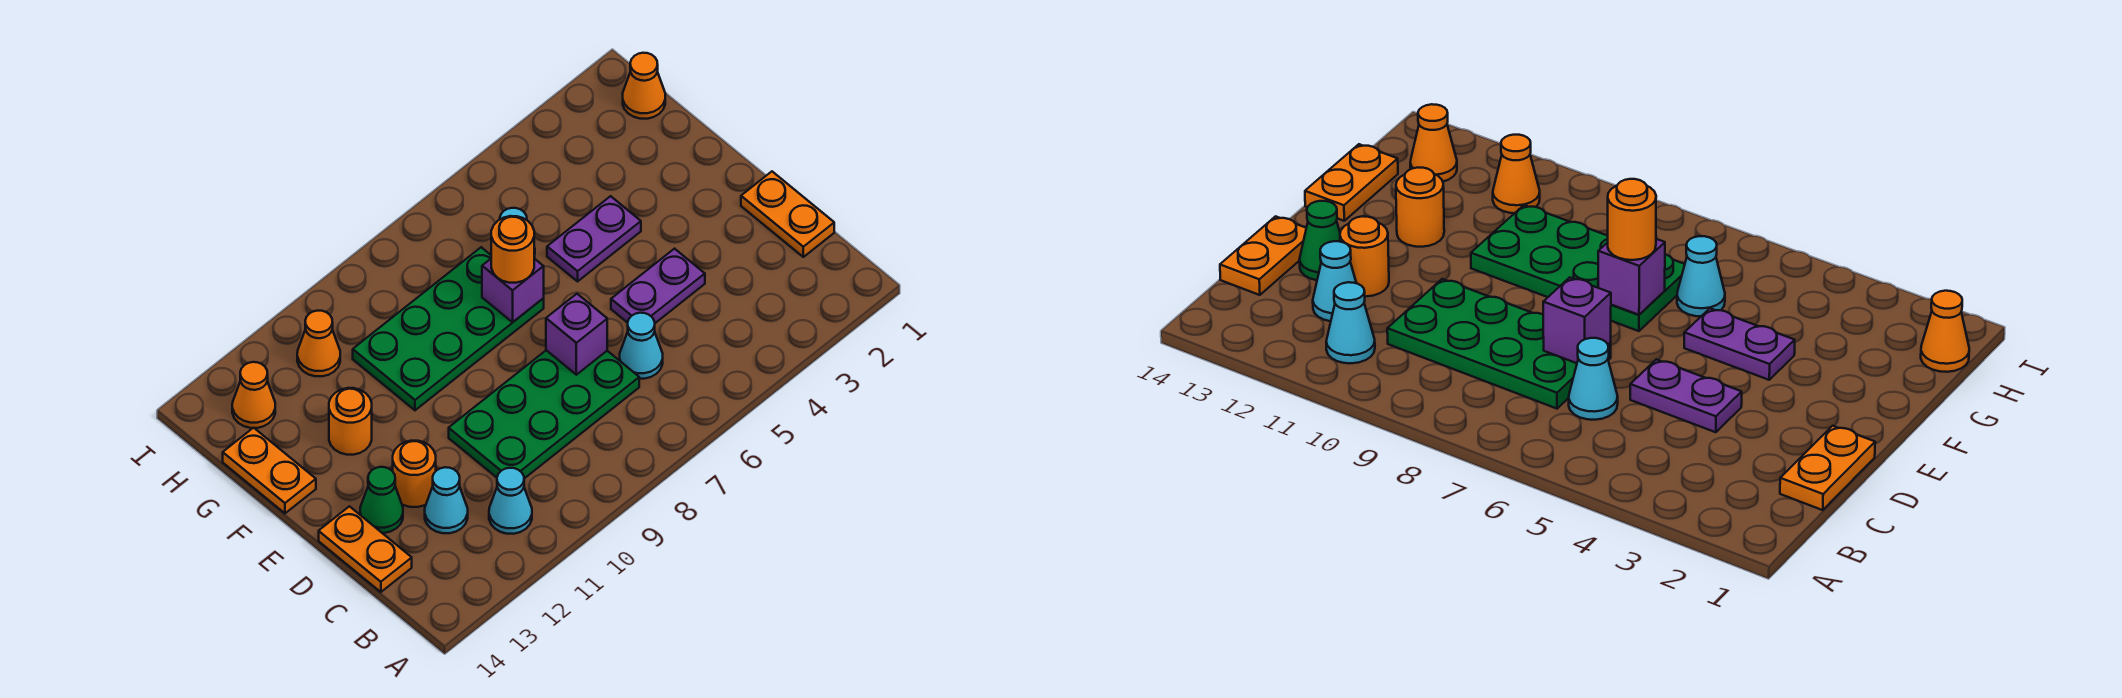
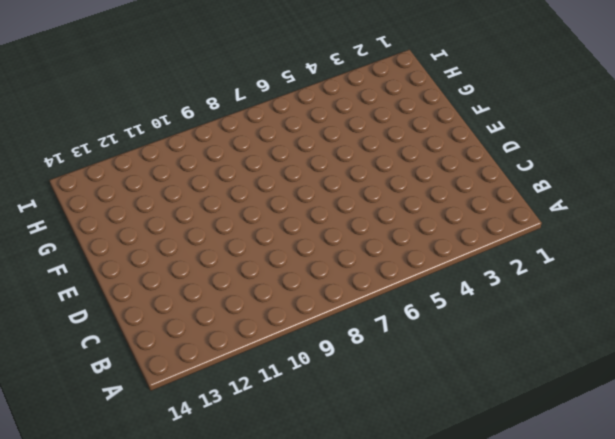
none -> cyan 1x1 cone [489,468,532,534]
none -> orange 1x2 plate [741,172,834,257]
none -> cyan 1x1 cone [620,313,663,379]

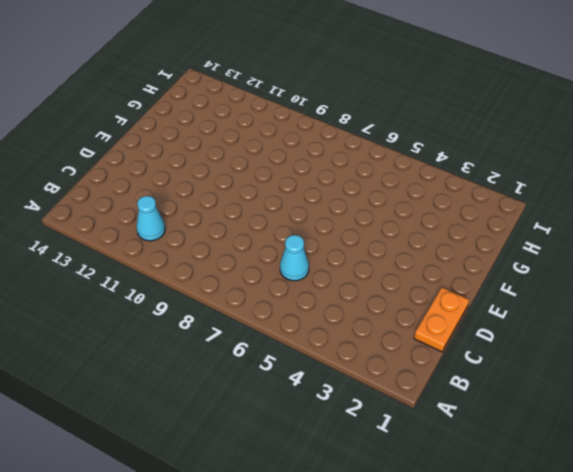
none -> green 2x4 plate [449,350,639,478]
none -> cyan 1x1 cone [425,467,468,533]
none -> orange 1x2 plate [319,506,412,592]

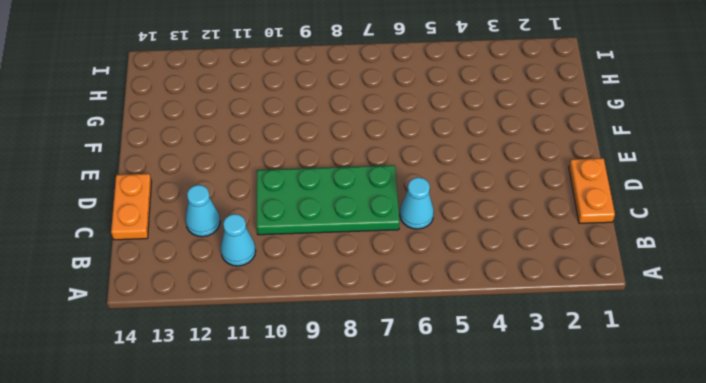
none -> purple 1x2 plate [611,249,705,323]
none -> orange 1x1 round brick [393,441,436,507]
none -> green 1x1 cone [360,467,403,533]

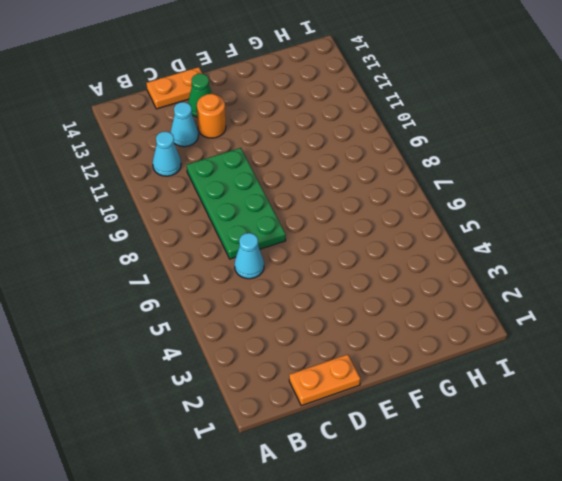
none -> purple 1x2 plate [611,249,705,323]
none -> purple 1x2 plate [547,196,641,281]
none -> green 2x4 plate [353,247,544,410]

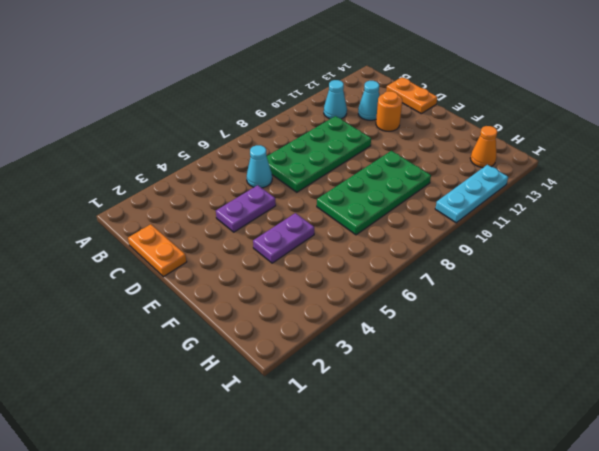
cyan 1x3 plate [435,165,508,223] -> none
none -> green 1x1 cone [360,467,403,533]
none -> orange 1x1 round brick [329,388,372,455]
none -> orange 1x2 plate [223,428,316,513]

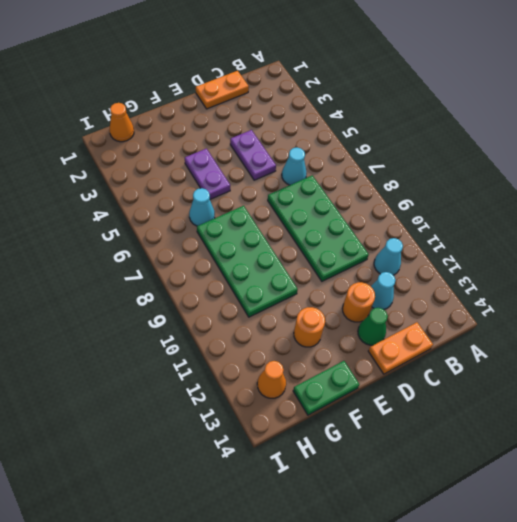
green 1x2 plate [293,361,359,415] -> orange 1x2 plate [223,428,316,513]
none -> orange 1x1 cone [297,311,340,376]
none -> purple 1x1 brick [546,294,607,375]
none -> purple 1x1 brick [482,259,544,322]

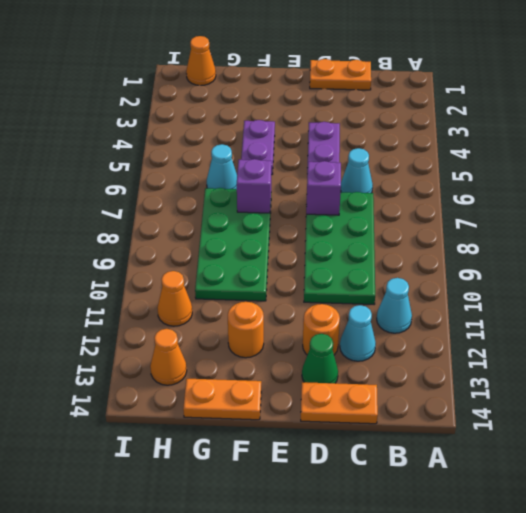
none -> orange 1x1 round brick [491,216,535,283]

